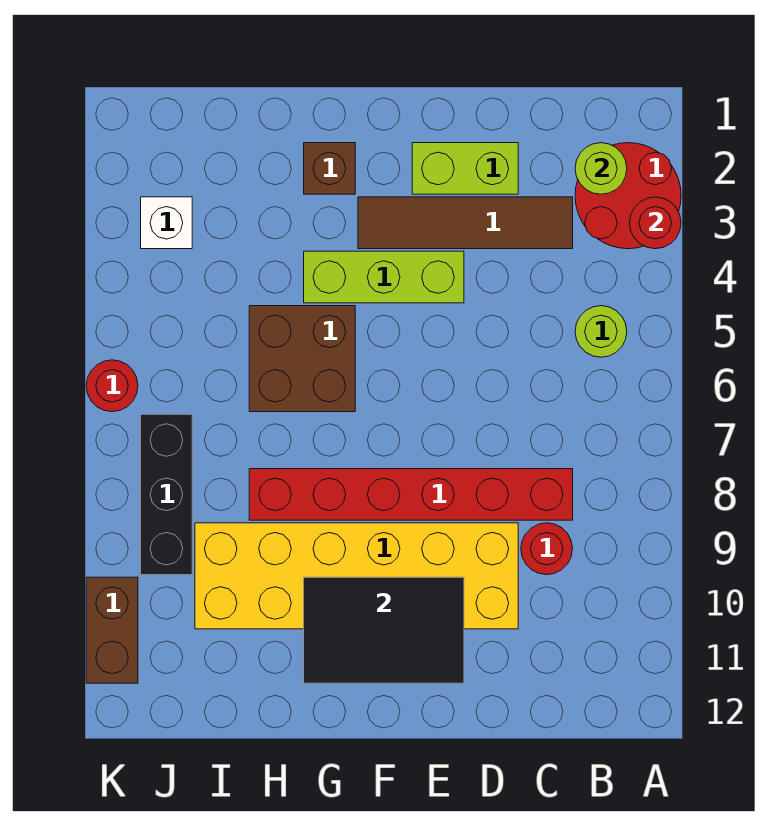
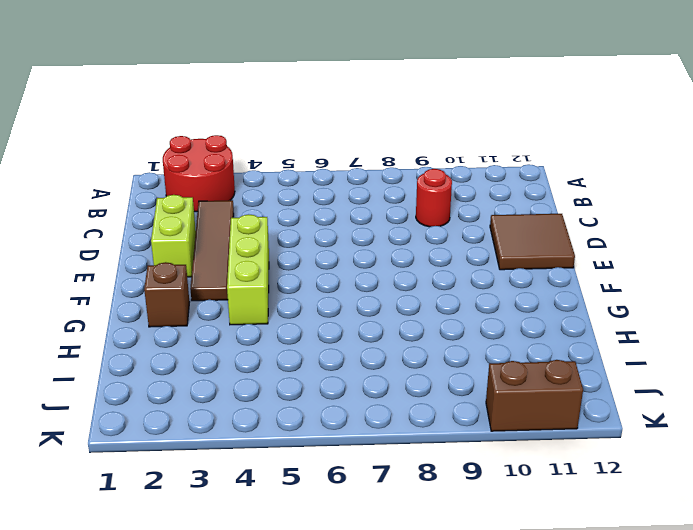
brown 2x2 tile [490,214,575,270] -> none
none -> lime 1x1 round brick [575,306,627,357]
none -> red 1x6 brick [249,469,573,520]
none -> yellow 2x6 brick [195,523,518,629]

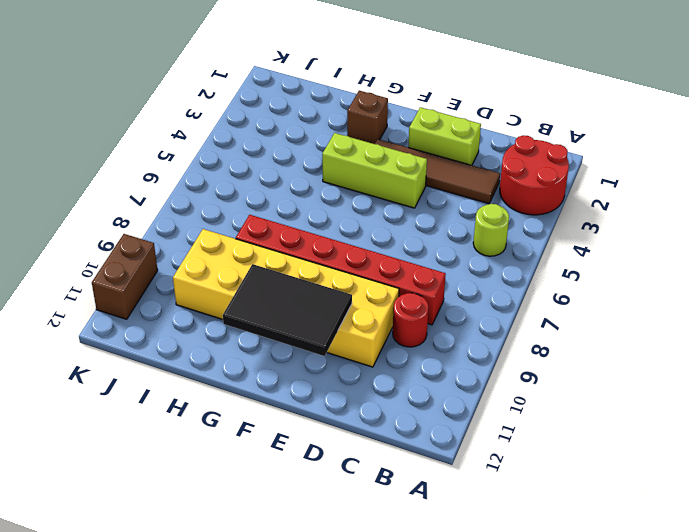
none -> brown 2x2 brick [249,306,355,412]
none -> white 1x1 brick [141,197,192,249]
none -> black 1x3 brick [141,414,192,575]

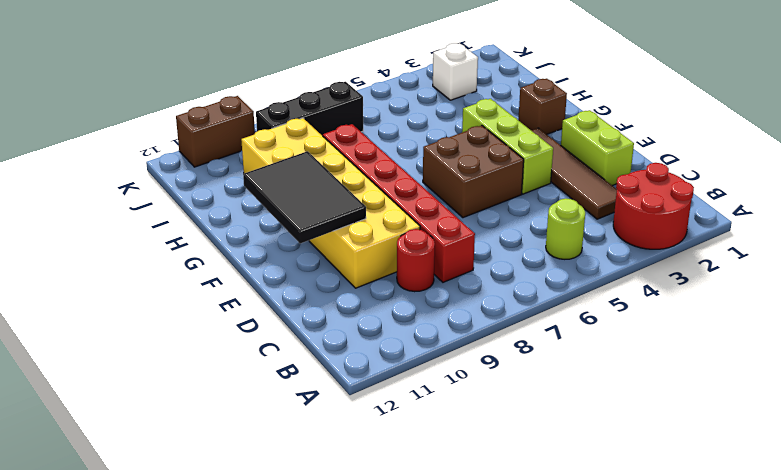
brown 2x2 brick [423,126,524,218] -> brown 2x2 brick moved to [249,306,355,412]
none -> red 1x1 round brick [86,360,138,412]
none -> red 1x1 round brick [630,197,681,249]
none -> lime 1x1 round brick [575,143,627,194]

